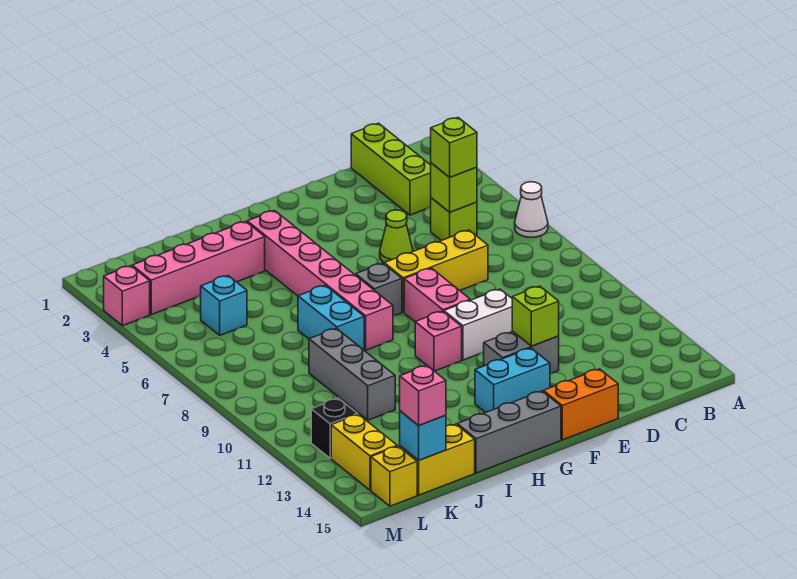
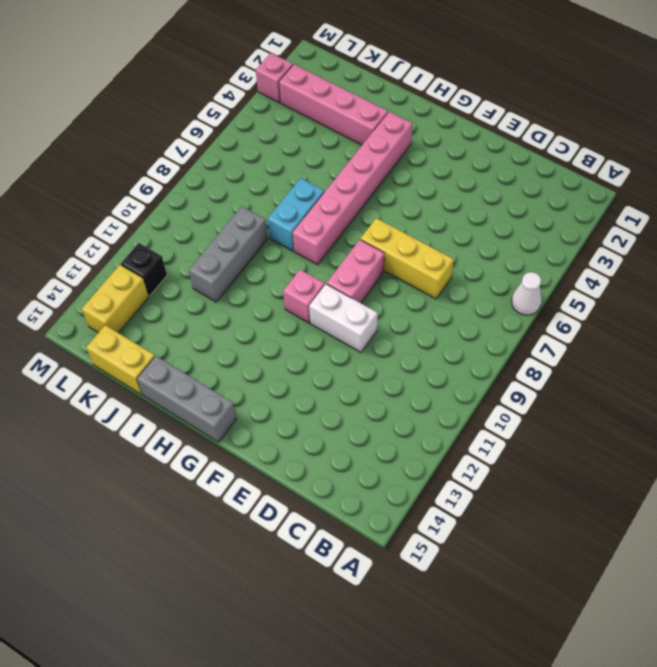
none -> lime 1x3 brick [351,123,431,215]
none -> lime 1x1 brick [431,198,477,241]
none -> lime 1x1 cone [380,210,413,263]

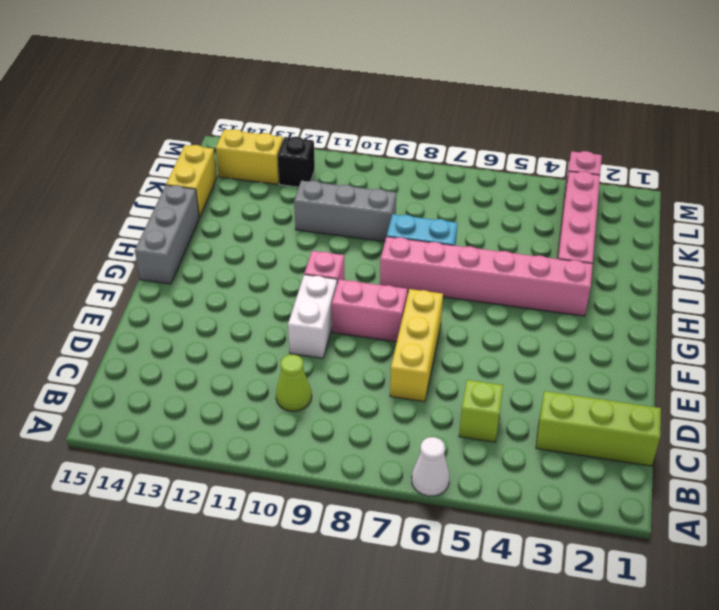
lime 1x1 cone [276,354,312,411] -> lime 1x1 cone moved to [380,210,413,263]
none -> grey 1x2 brick [484,331,559,373]
none -> orange 1x2 brick [543,369,618,440]
none -> cyan 1x2 brick [475,348,550,413]

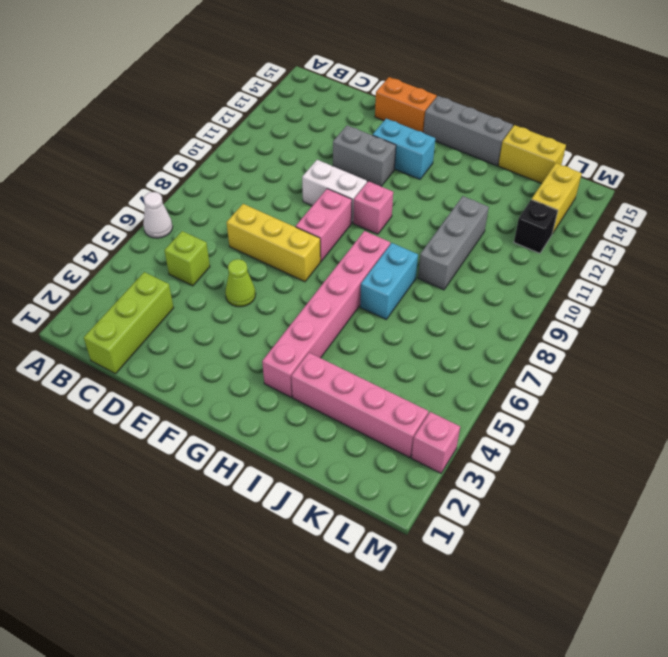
none -> grey 1x1 brick [356,263,402,316]
none -> cyan 1x1 brick [201,276,247,335]
none -> yellow 1x1 brick [371,446,417,506]

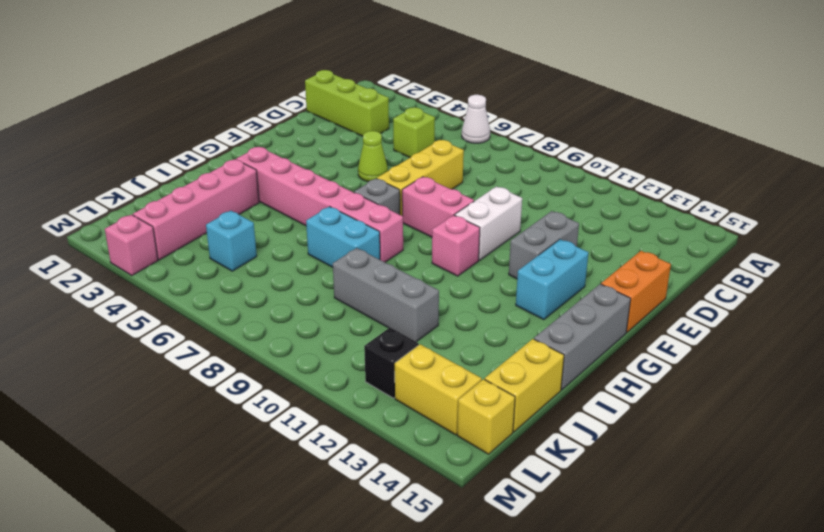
none -> lime 1x1 brick [431,163,477,212]
none -> lime 1x1 brick [512,286,559,346]
none -> cyan 1x1 brick [400,411,446,460]

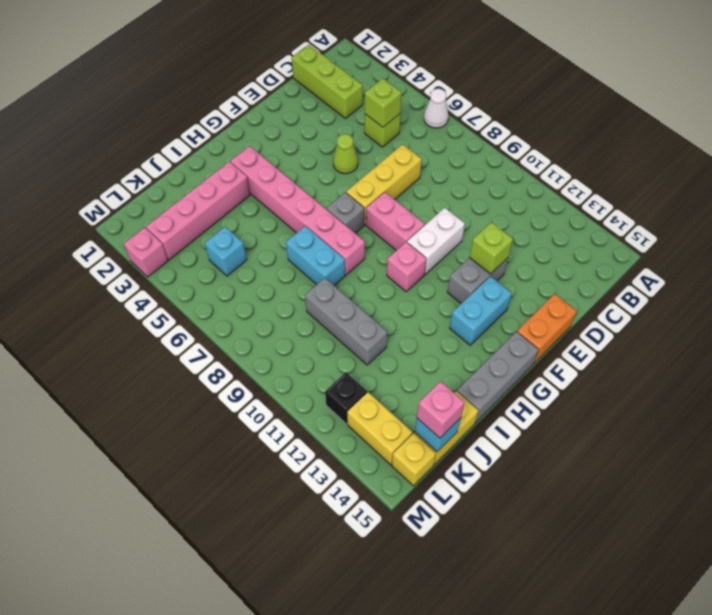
none -> lime 1x1 brick [431,118,477,177]

